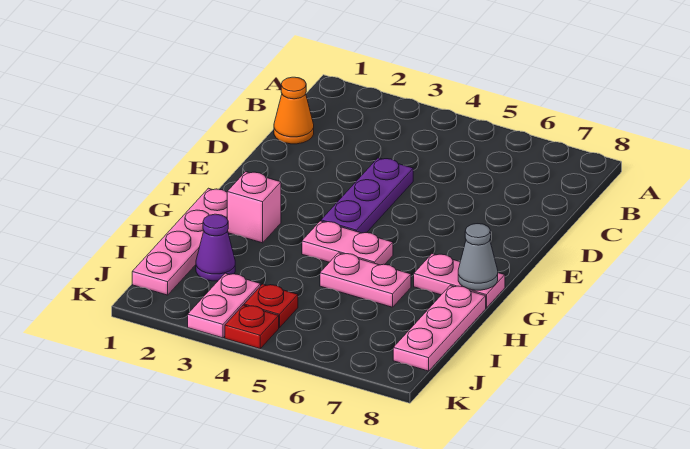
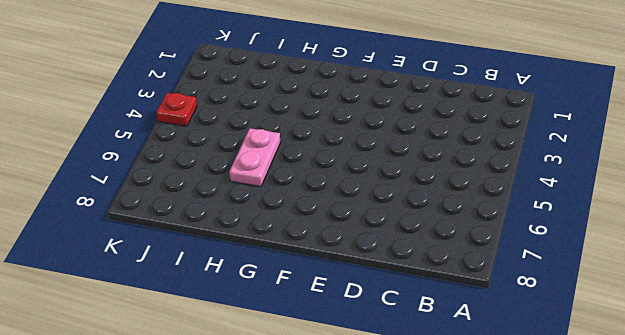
none -> orange 1x1 cone [274,77,314,144]
none -> purple 1x3 plate [321,158,413,233]
none -> pink 1x4 plate [132,188,227,295]

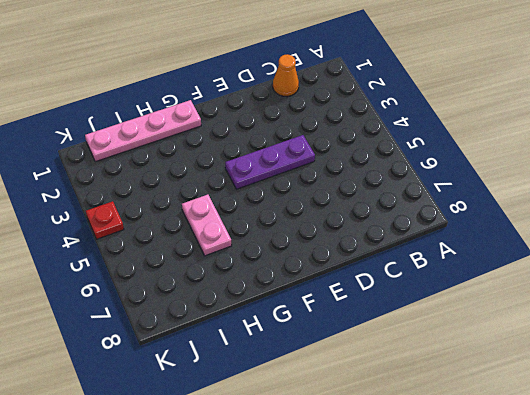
none -> pink 1x1 brick [227,172,281,243]
none -> pink 1x2 plate [302,221,393,265]
none -> pink 1x2 plate [414,254,505,308]

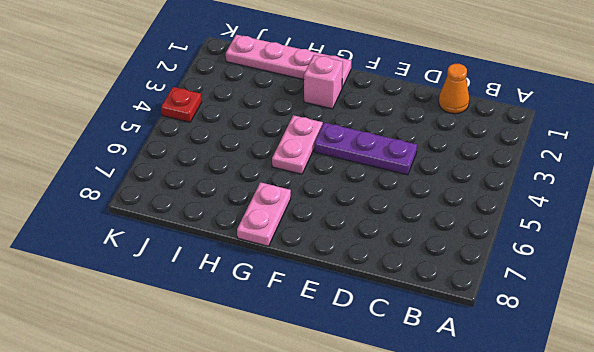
none -> pink 1x2 plate [320,253,411,307]
none -> pink 1x3 plate [393,285,486,371]
none -> purple 1x1 cone [196,214,235,281]

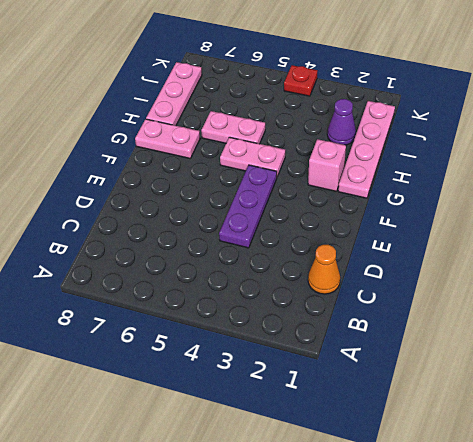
none -> pink 1x2 plate [188,273,261,338]
none -> red 1x1 plate [244,284,298,328]
none -> grey 1x1 cone [458,224,498,290]

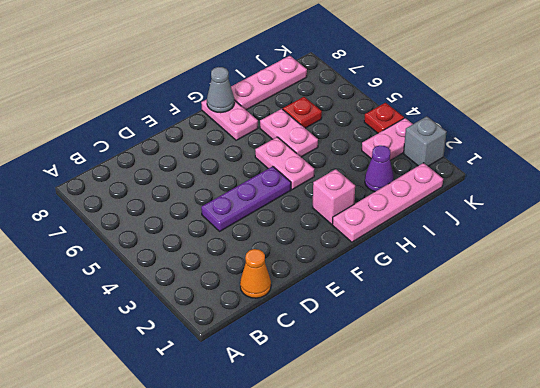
red 1x1 plate [283,97,322,128] -> red 1x1 plate moved to [244,284,298,328]
grey 1x1 brick [404,116,447,166] -> none

